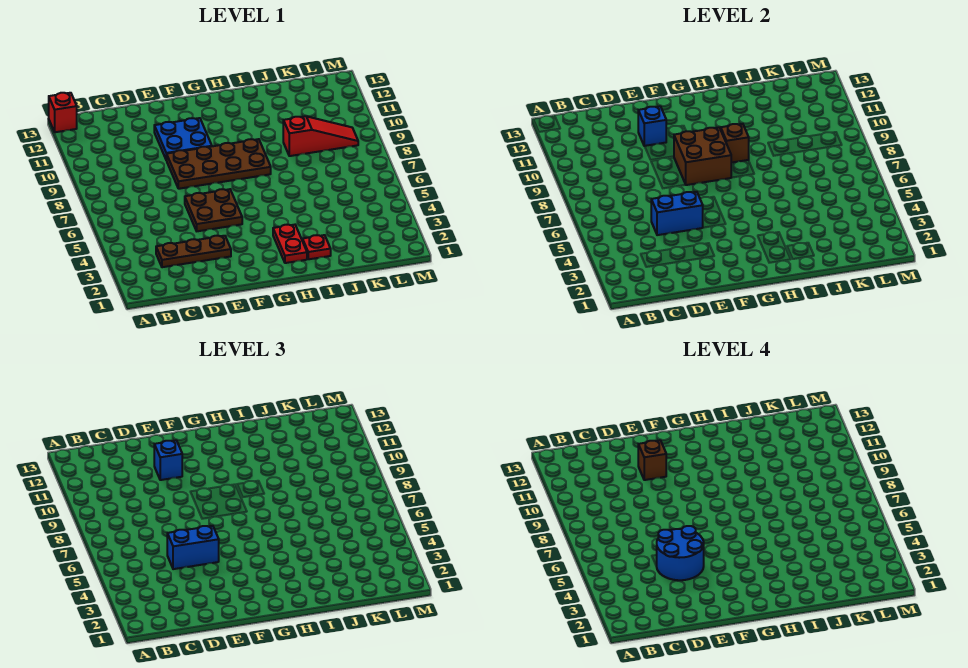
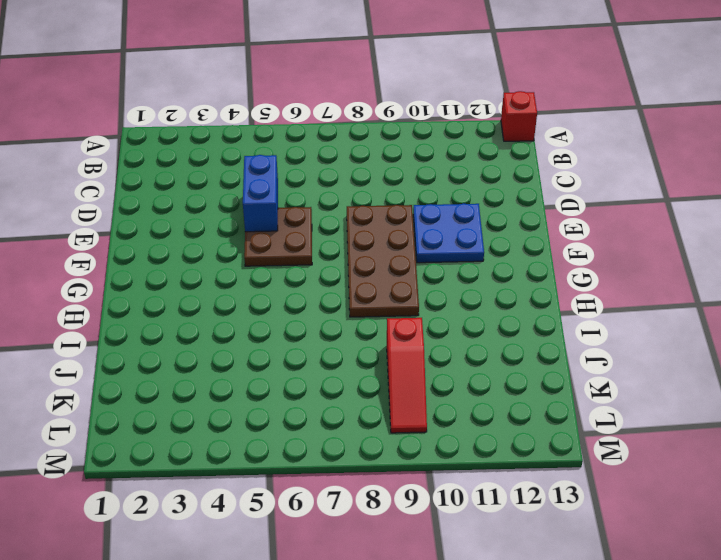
none -> brown 1x3 plate [156,236,231,267]
none -> red 1x2 plate [273,225,307,263]
none -> red 1x1 plate [302,235,331,259]

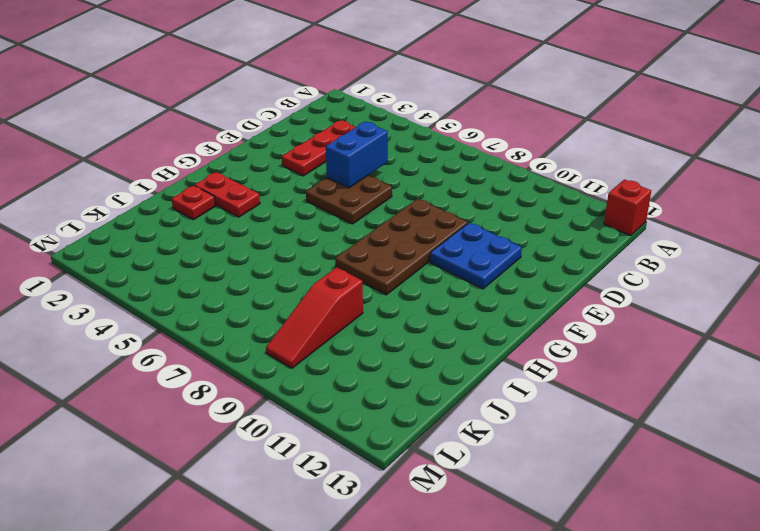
red 1x3 plate [282,121,356,176] -> brown 1x3 plate [156,236,231,267]
none -> blue 1x1 brick [638,106,666,146]
none -> brown 2x2 brick [674,128,731,185]
none -> brown 1x1 brick [721,124,749,163]

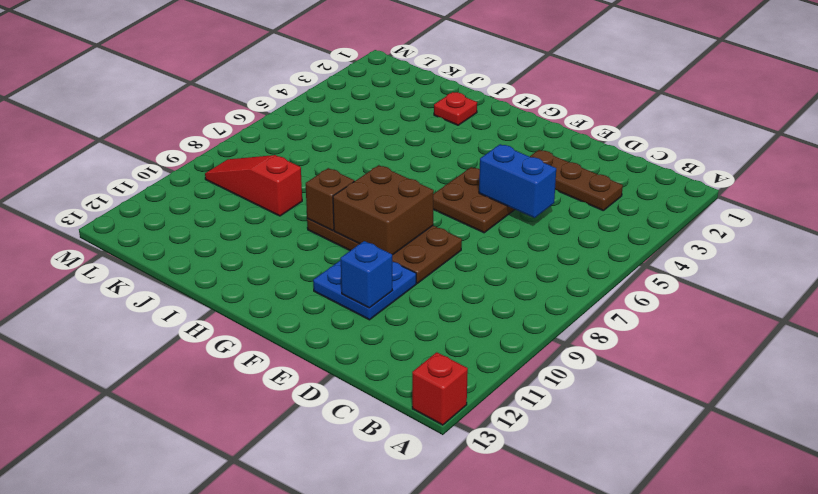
none -> red 1x2 plate [273,225,307,263]
none -> blue 1x2 brick [167,526,219,569]
none -> blue 1x1 brick [154,440,182,480]

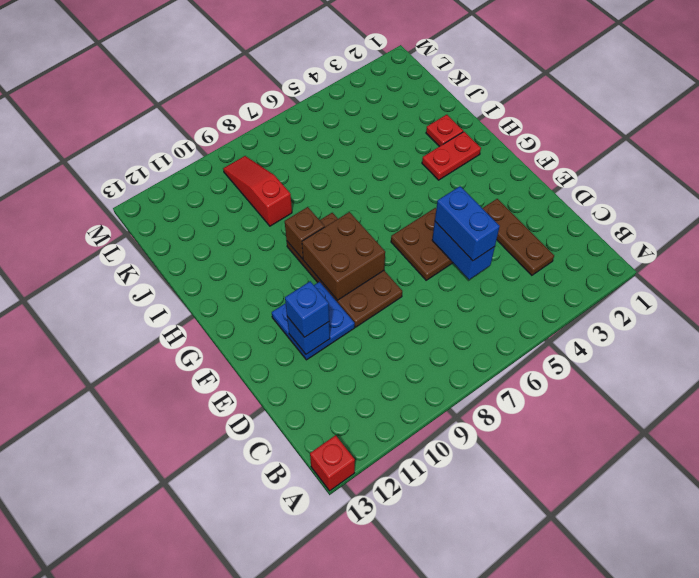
none -> blue 2x2 round brick [657,526,704,580]
none -> brown 1x1 brick [638,440,666,480]

